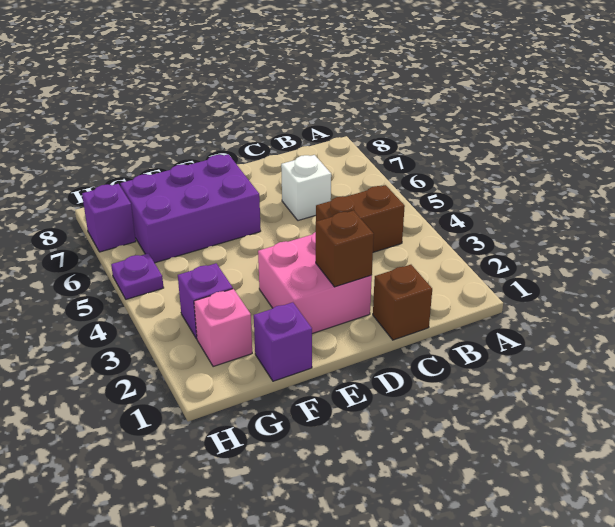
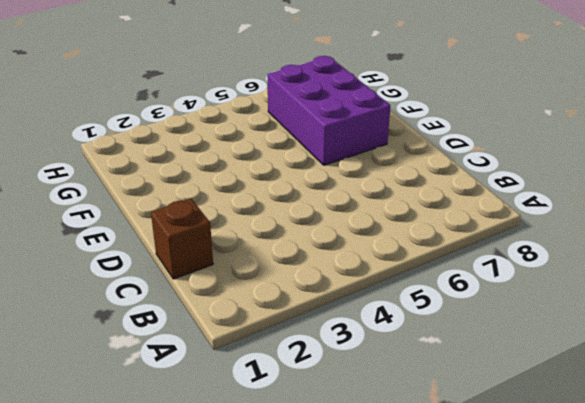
none -> brown 1x2 brick [316,185,405,252]
none -> white 1x1 brick [281,155,331,221]

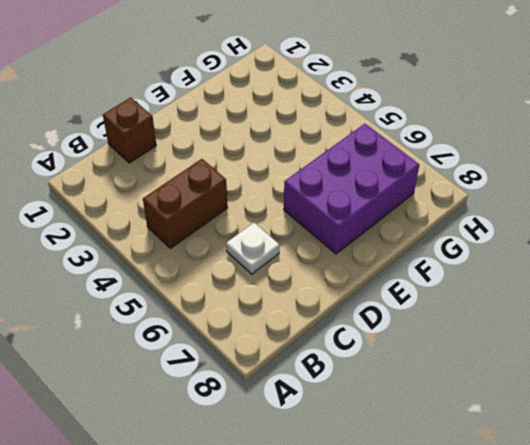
white 1x1 plate [226,223,279,274] -> white 1x1 brick [281,155,331,221]
none -> pink 2x2 brick [258,232,372,334]
none -> purple 1x1 brick [254,302,312,381]

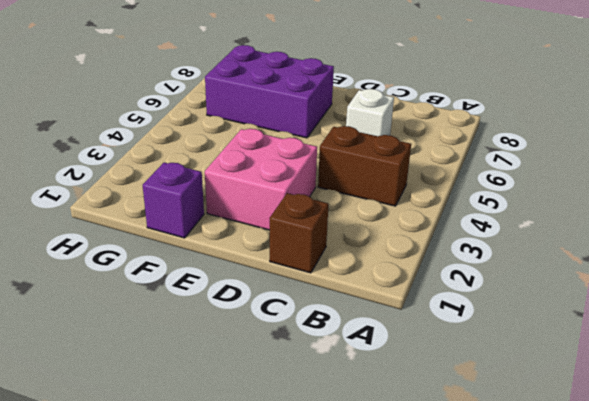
none -> pink 1x1 brick [194,289,252,367]
none -> purple 1x1 brick [178,263,233,339]

